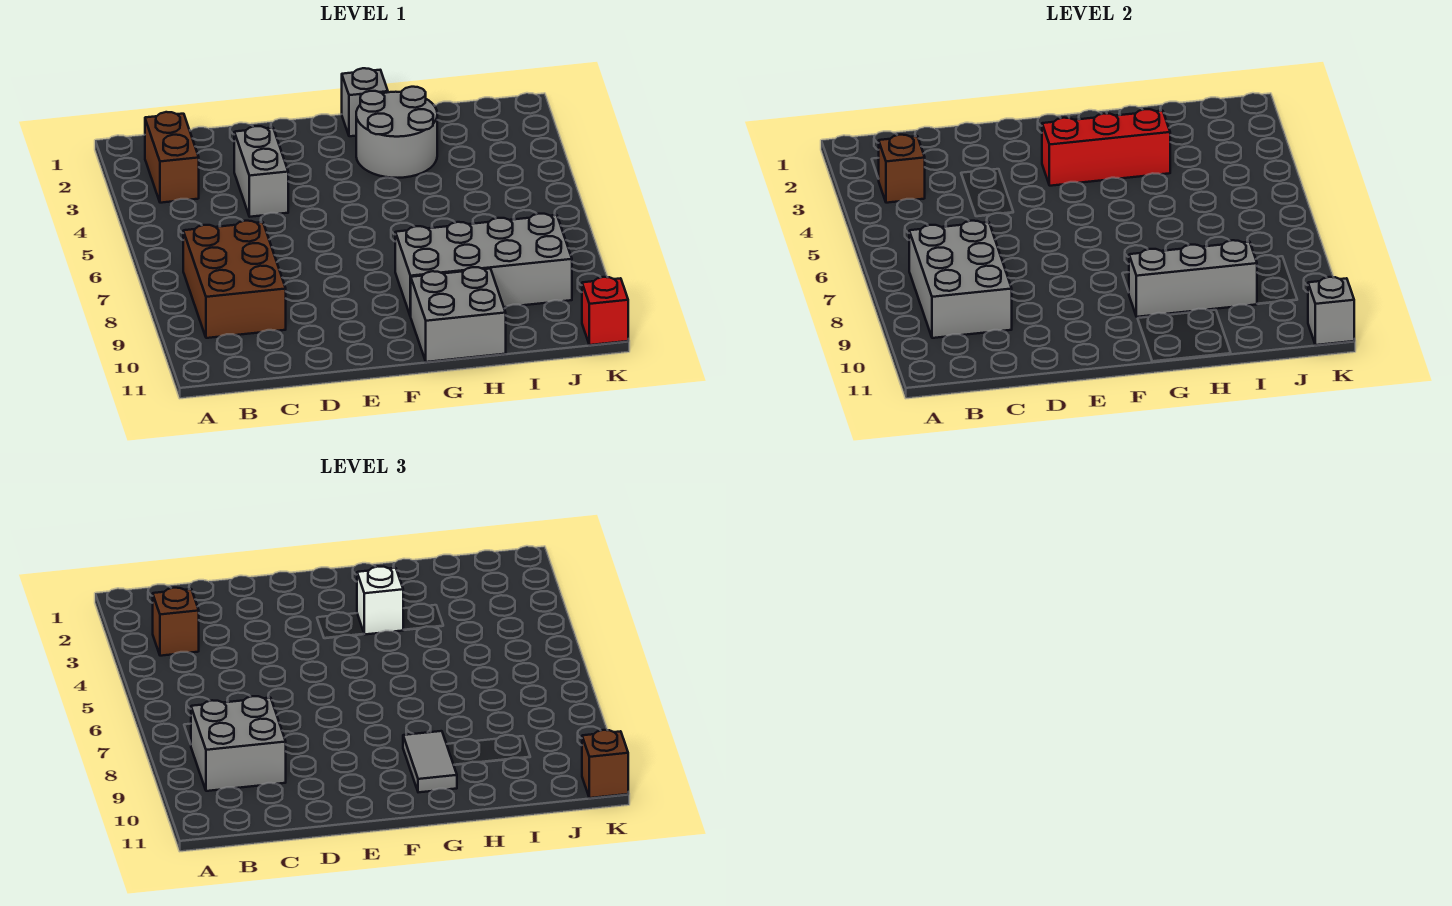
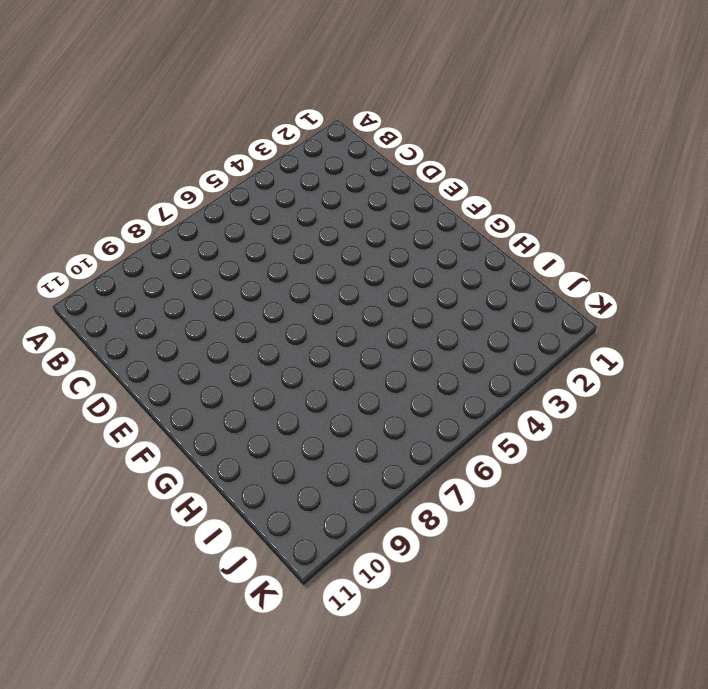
none -> brown 1x2 brick [145,112,199,203]
none -> brown 2x3 brick [183,221,286,338]
none -> grey 1x2 brick [234,126,288,217]

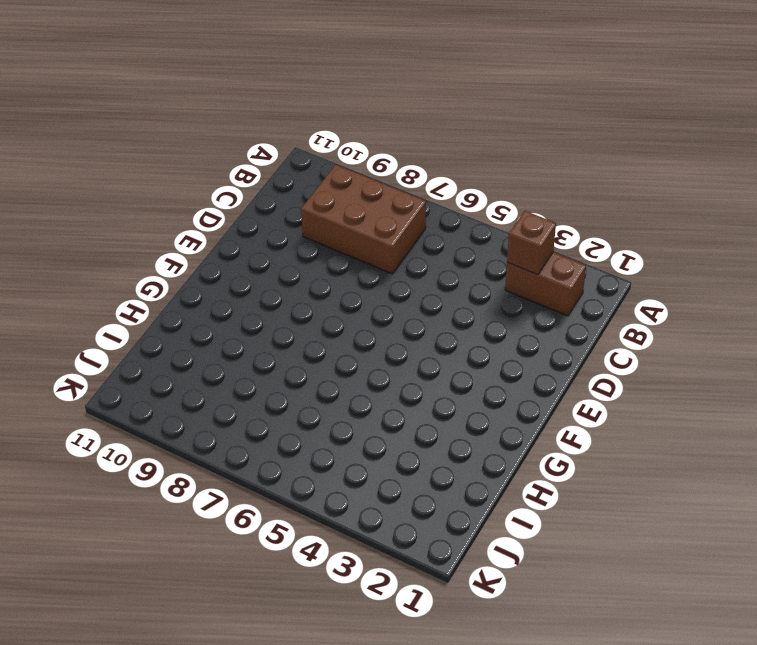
none -> grey 1x2 brick [234,126,288,217]
none -> grey 1x1 brick [342,68,388,136]
none -> grey 2x2 round brick [356,87,437,178]

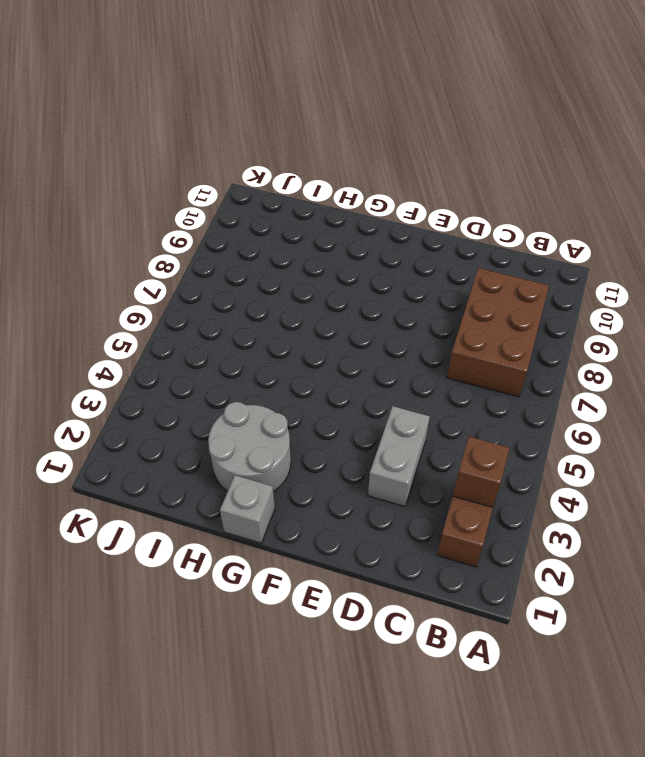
none -> grey 2x4 brick [395,214,572,317]
none -> grey 2x2 brick [411,267,506,362]
none -> red 1x1 brick [582,277,628,345]

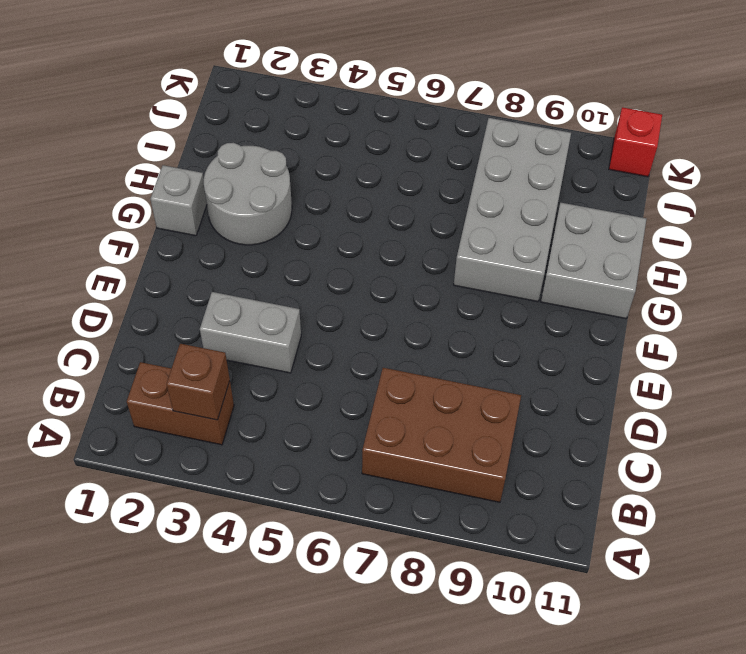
none -> grey 2x3 brick [909,221,1012,338]
none -> red 1x3 brick [1042,109,1170,186]
none -> grey 1x3 brick [1129,240,1257,317]

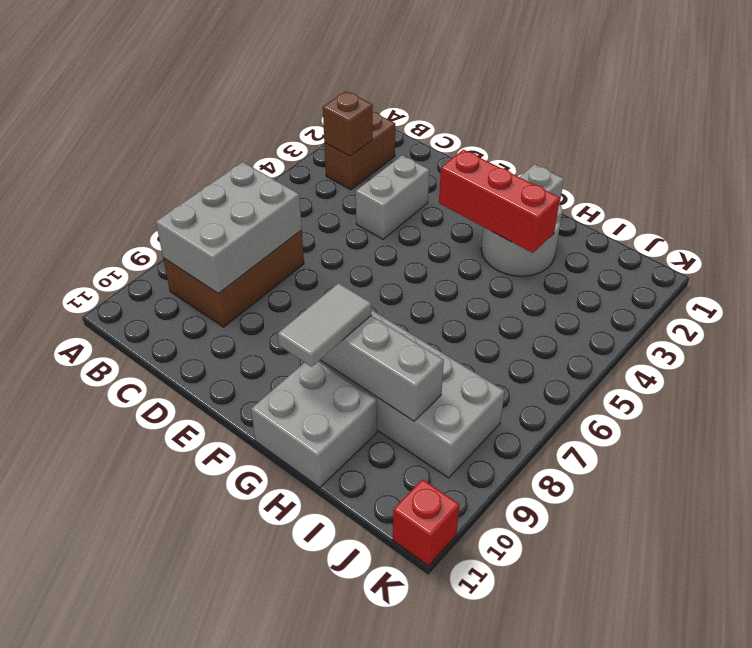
none -> grey 1x1 brick [1308,277,1354,345]
none -> brown 1x1 brick [153,588,199,656]
none -> grey 2x2 brick [191,696,286,791]

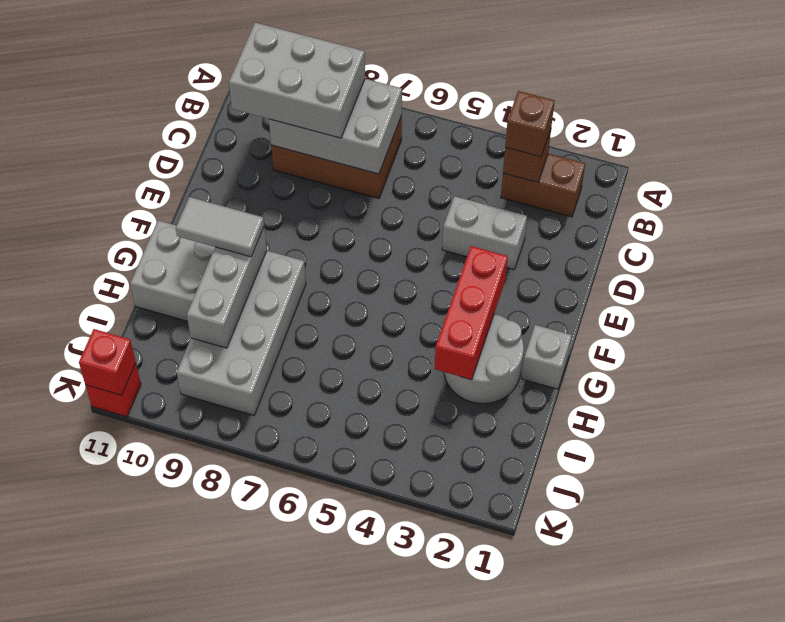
grey 2x3 brick [229,23,365,138] -> grey 2x2 brick [191,696,286,791]
red 1x1 brick [79,329,136,395] -> grey 1x1 brick [1308,277,1354,345]
none -> white 1x1 brick [357,567,403,635]
none -> brown 1x1 brick [582,730,628,798]

